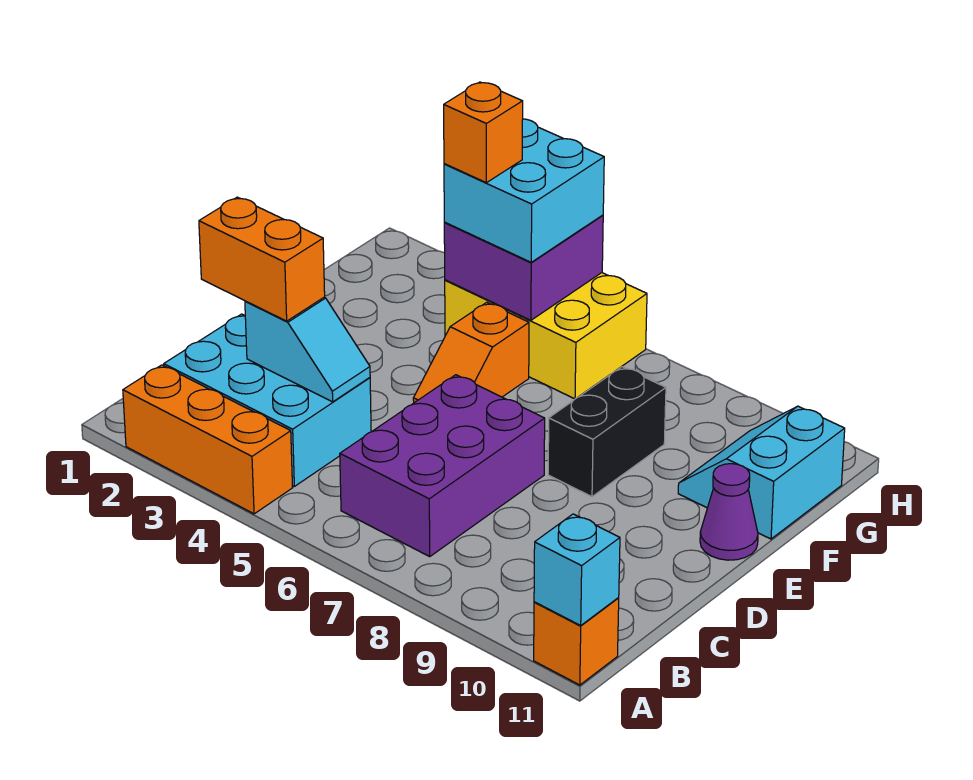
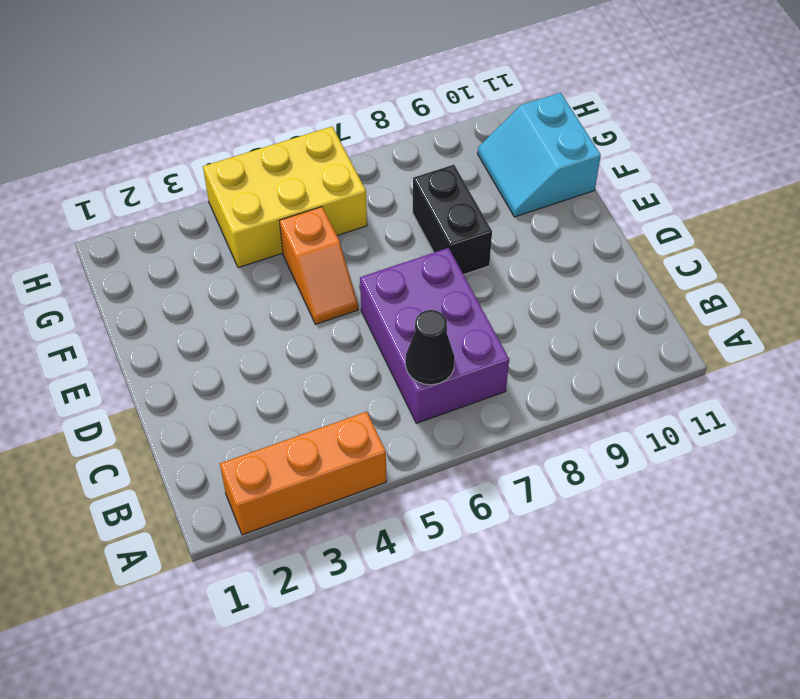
black 1x1 cone [405,310,455,385] -> none
none -> orange 1x1 brick [534,598,619,685]
none -> cyan 2x3 brick [164,314,371,486]
none -> purple 1x1 cone [700,464,758,560]

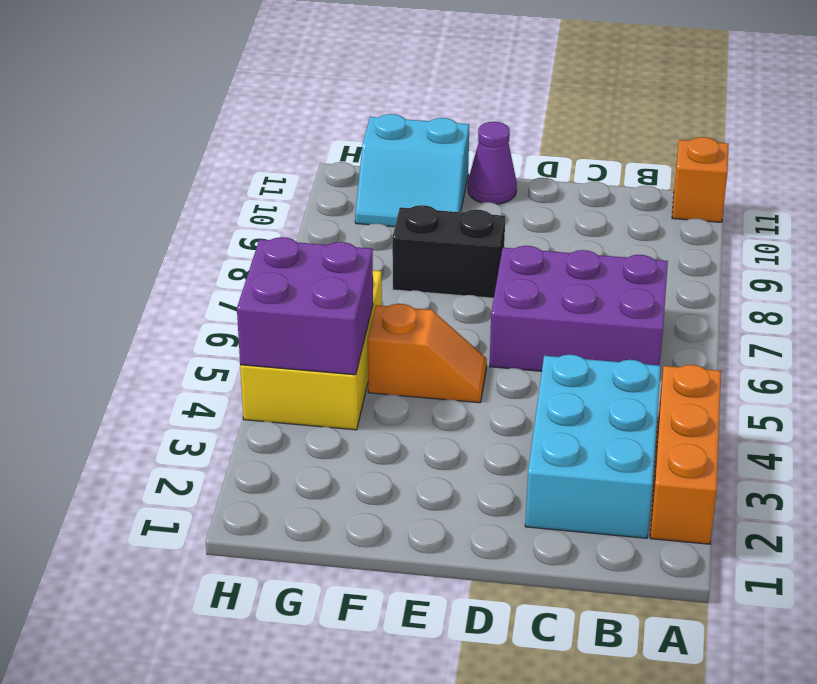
none -> cyan 1x1 brick [534,514,620,625]
none -> cyan 1x2 slope [245,297,370,402]
none -> orange 1x2 brick [199,197,325,321]

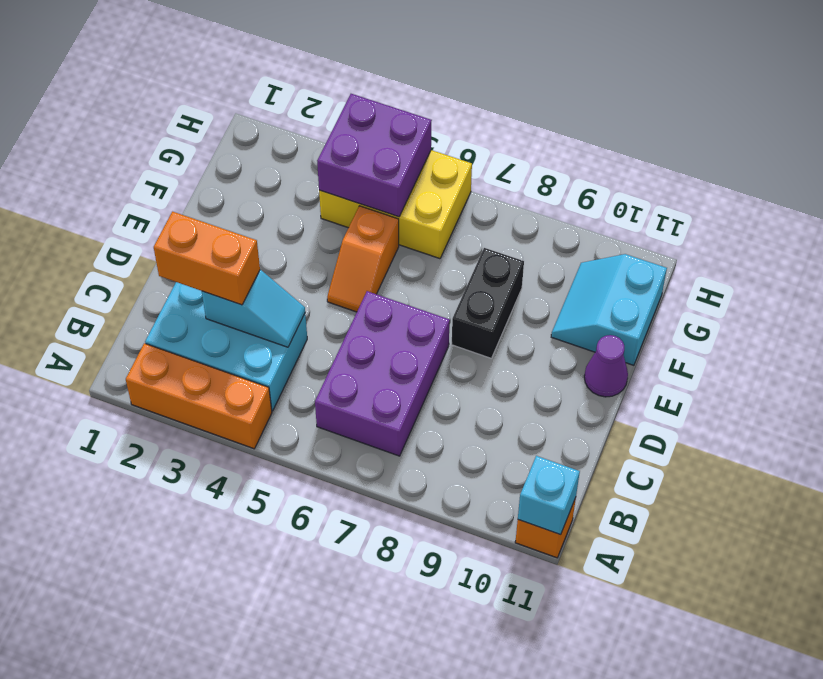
none -> cyan 2x2 brick [444,119,604,262]
none -> orange 1x1 brick [444,82,523,183]

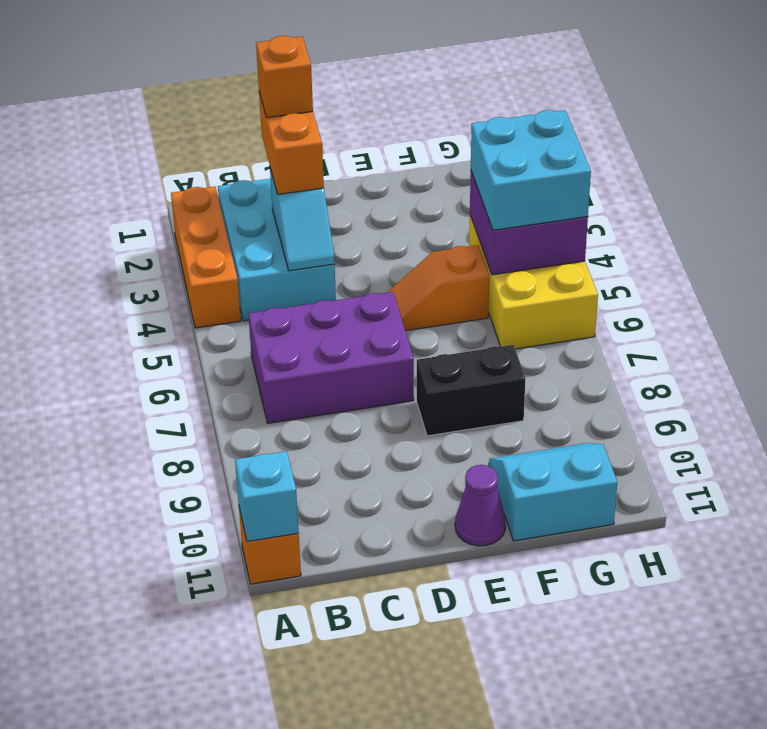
orange 1x1 brick [256,36,313,118] -> orange 1x1 brick moved to [444,82,523,183]

